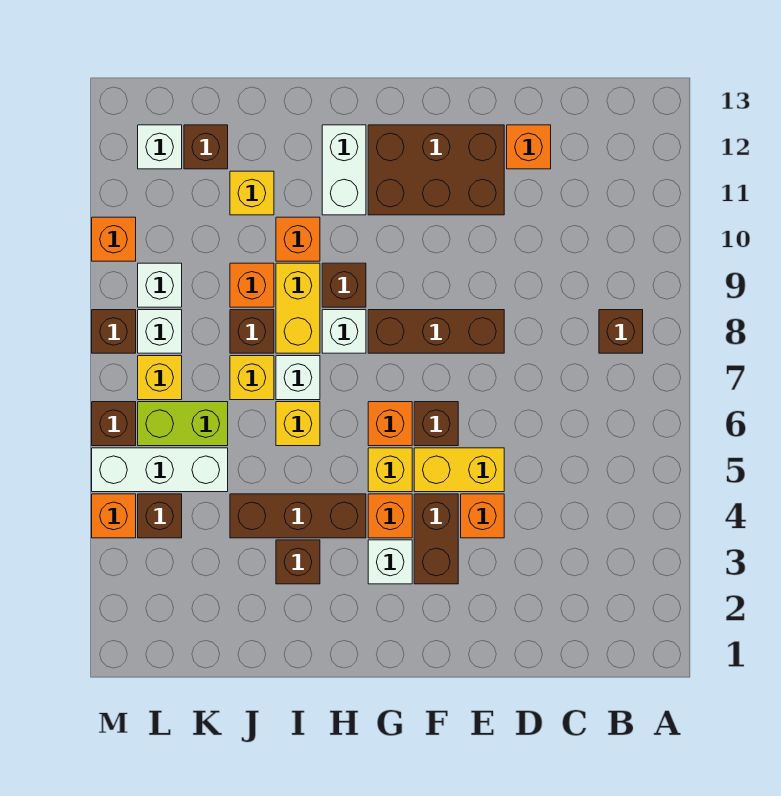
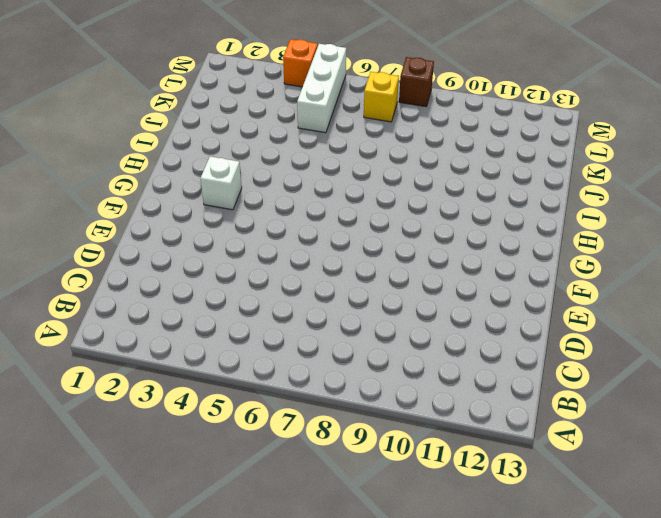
none -> brown 1x1 brick [599,310,643,353]
none -> orange 1x1 brick [507,125,551,169]
none -> orange 1x1 brick [461,494,504,538]
none -> yellow 1x2 brick [414,448,504,492]

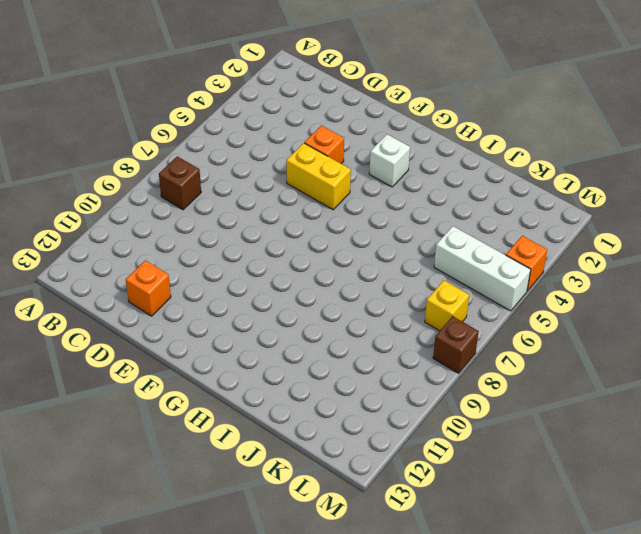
none -> brown 1x3 brick [368,310,504,353]
none -> brown 2x3 brick [368,125,504,215]
none -> brown 1x2 brick [414,494,458,584]
none -> brown 1x1 brick [414,402,458,446]

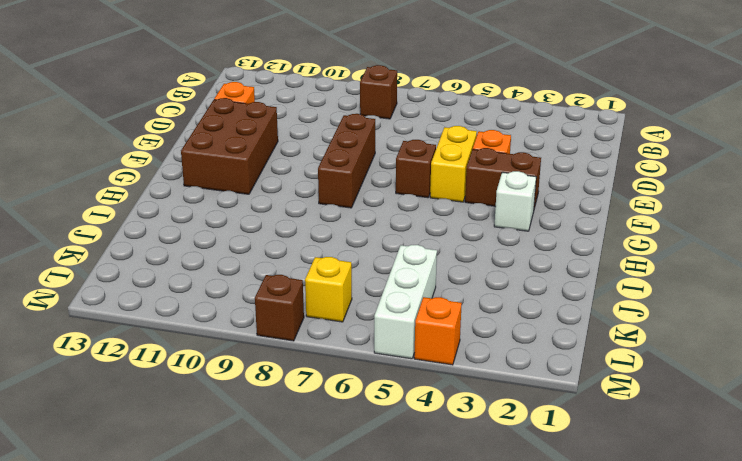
none -> orange 1x1 brick [368,494,412,538]
none -> yellow 1x1 brick [368,448,412,492]
none -> orange 1x1 brick [368,402,412,446]
none -> brown 1x3 brick [230,494,366,538]

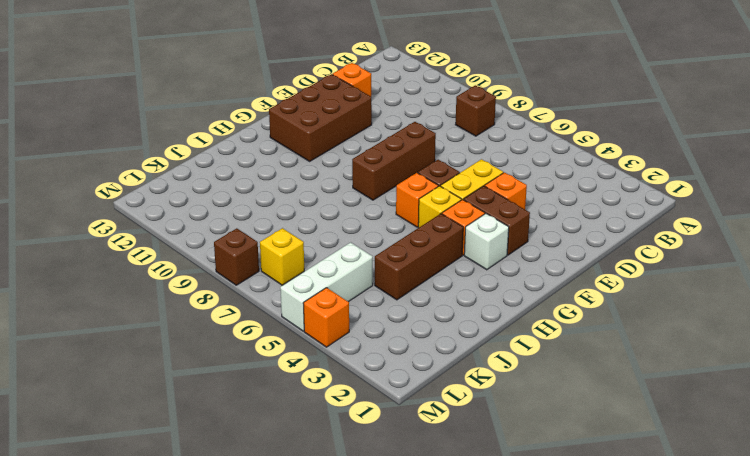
none -> white 1x1 brick [322,310,366,353]
none -> brown 1x1 brick [322,263,366,307]
none -> white 1x2 brick [322,125,366,215]
none -> brown 1x1 brick [276,540,320,584]

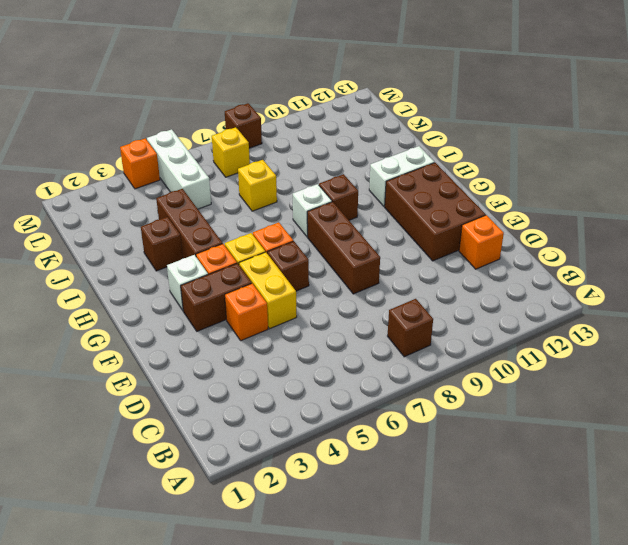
none -> yellow 1x1 brick [276,402,320,446]
none -> white 1x1 brick [276,356,320,400]
none -> yellow 1x2 brick [276,263,320,353]
none -> orange 1x1 brick [276,217,320,261]

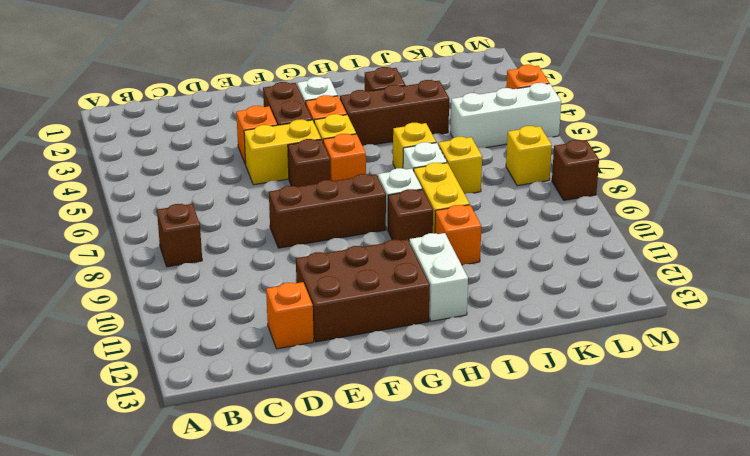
none -> brown 1x1 brick [230,310,274,353]
none -> orange 1x1 brick [230,263,274,307]
none -> yellow 1x1 brick [230,171,274,215]
none -> lime 1x2 brick [138,402,228,446]

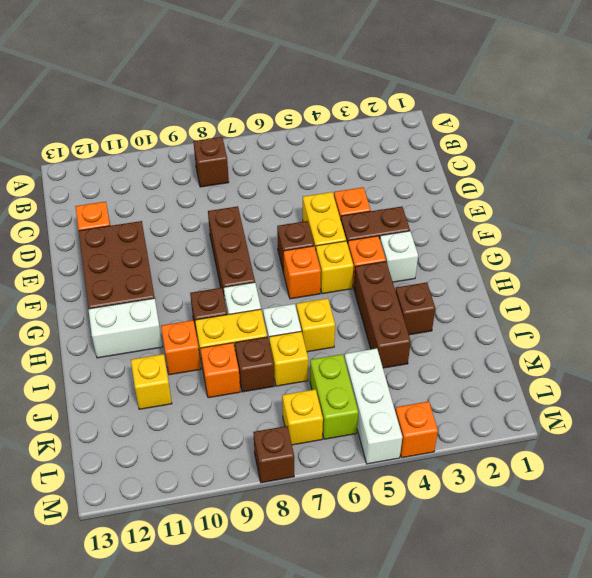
none -> brown 1x1 brick [184,125,228,169]
none -> brown 1x1 brick [138,494,182,538]
none -> white 1x1 brick [138,310,182,353]
none -> white 1x1 brick [138,263,182,307]

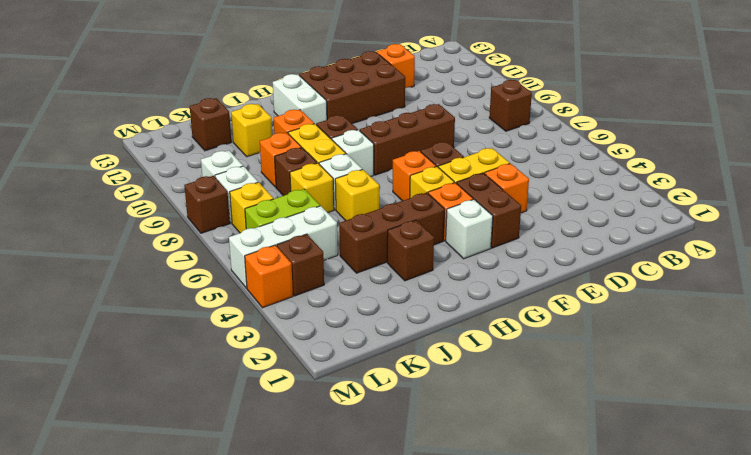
none -> white 1x1 brick [138,125,182,169]
none -> brown 1x1 brick [92,402,136,446]
none -> orange 1x1 brick [92,217,136,261]

